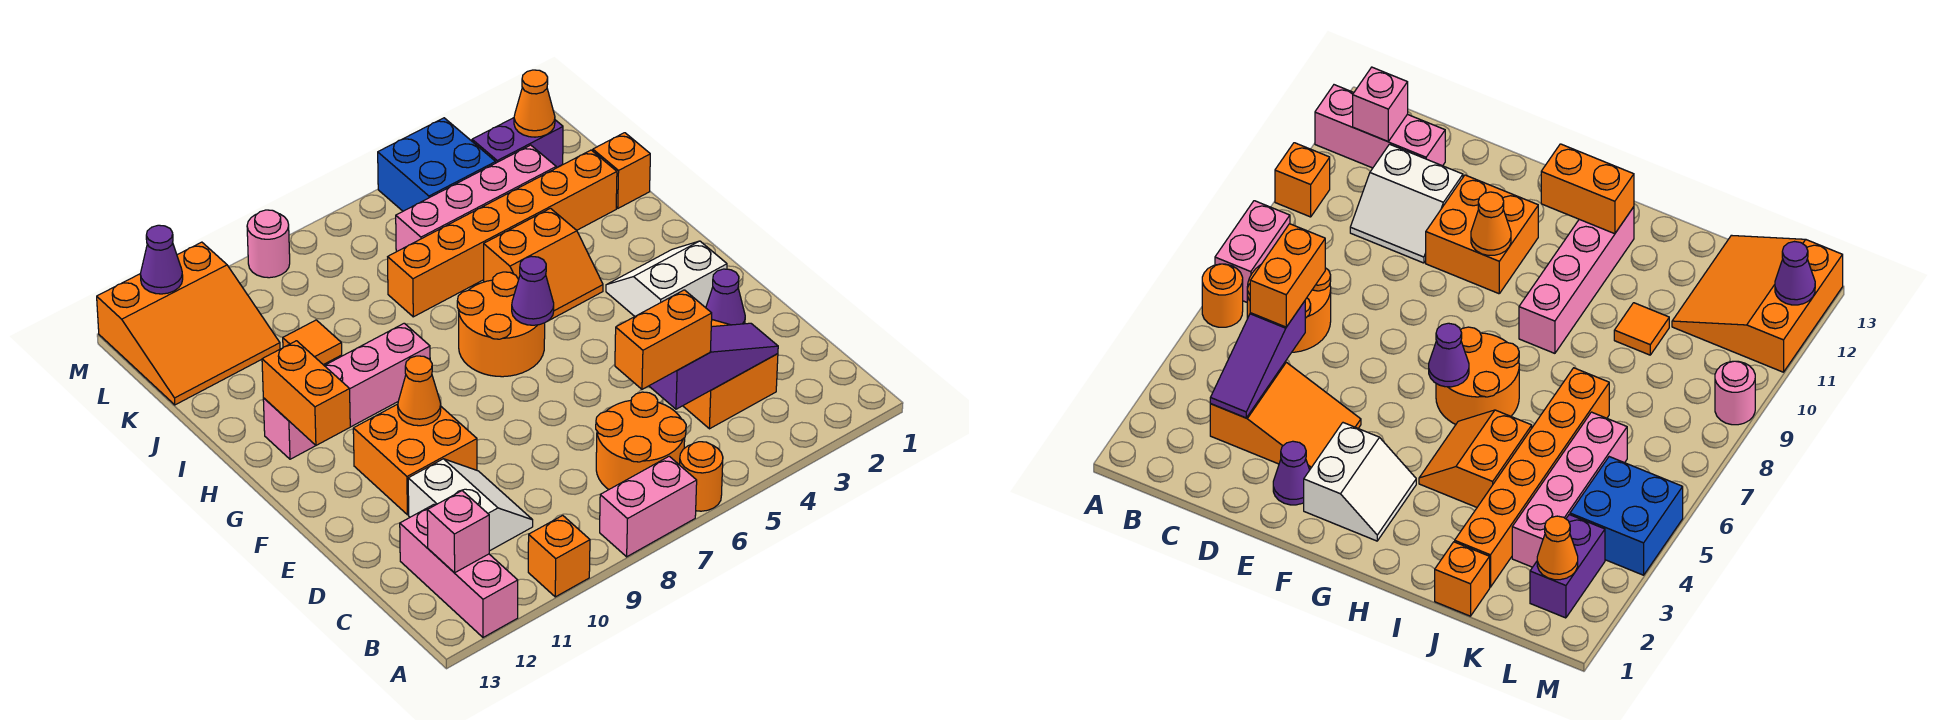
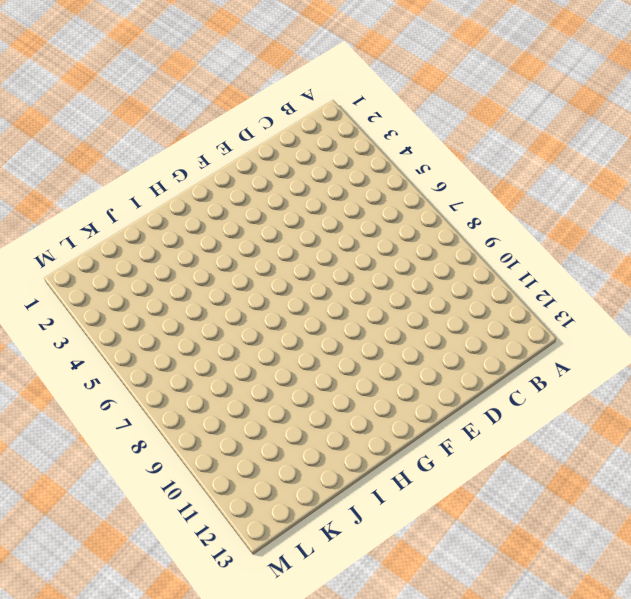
none -> orange 1x1 round brick [680,442,723,511]
none -> pink 1x2 brick [600,456,697,557]
none -> orange 1x1 brick [528,515,590,597]

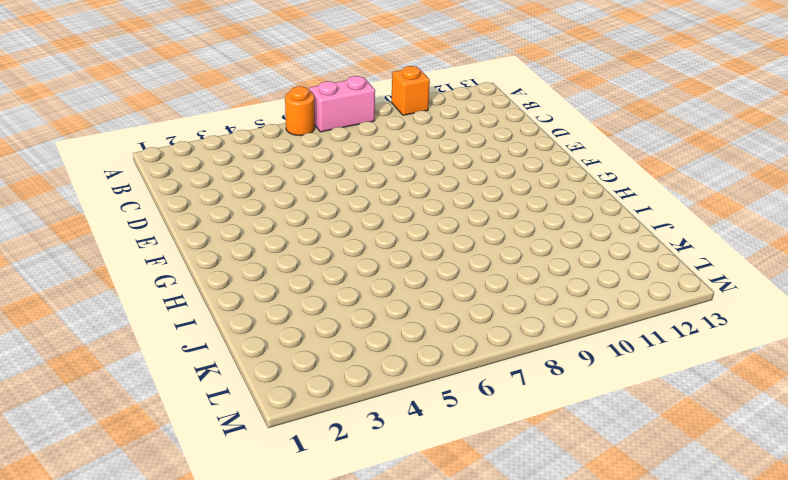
none -> pink 1x3 brick [400,504,518,637]
none -> orange 2x2 round brick [596,392,686,489]
none -> orange 2x3 slope [683,320,778,429]

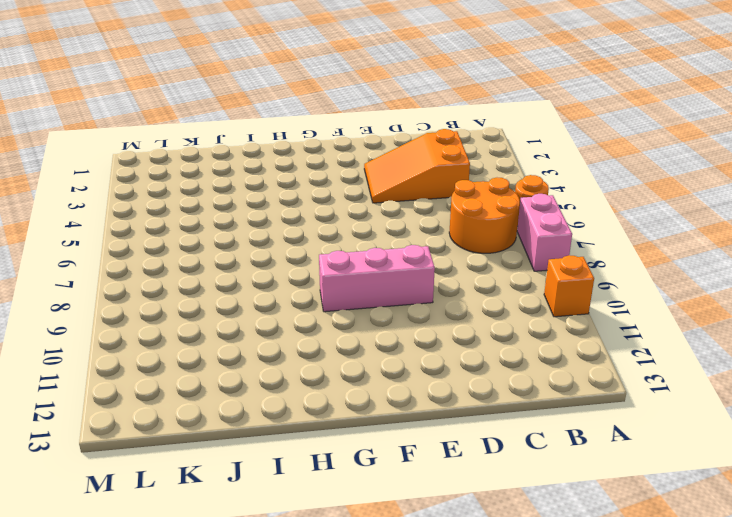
pink 1x3 brick [319,245,435,312] -> pink 1x3 brick moved to [400,504,518,637]
none -> white 2x2 slope [408,459,533,551]
none -> purple 1x1 cone [706,269,745,325]
none -> orange 2x2 brick [353,404,477,515]

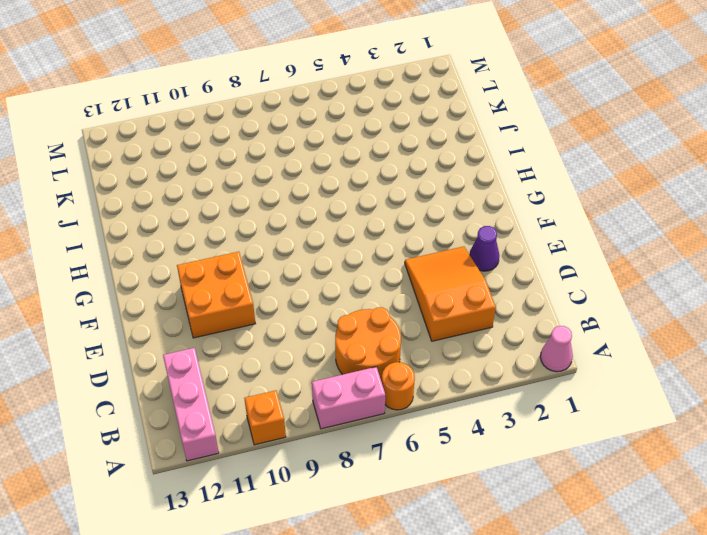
pink 1x1 cone [540,326,573,372] -> none
none -> white 2x2 slope [408,459,533,551]
none -> white 2x2 slope [606,241,727,316]
none -> orange 2x2 round brick [457,272,545,377]

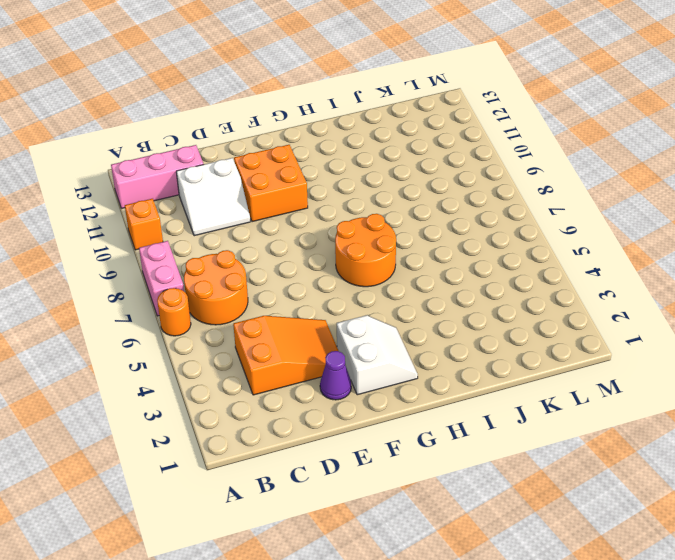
none -> orange 2x2 slope [484,208,603,321]
none -> pink 1x4 brick [263,323,430,459]
none -> orange 1x1 brick [593,133,650,208]

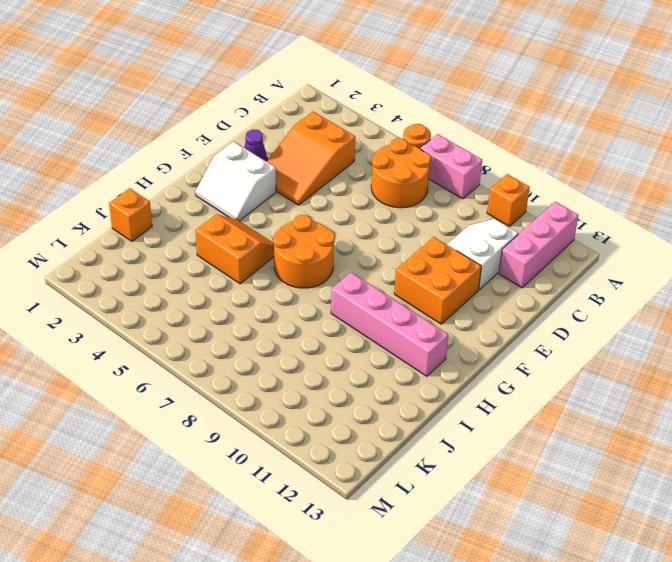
none -> orange 1x6 brick [388,150,617,317]
none -> orange 1x1 tile [283,320,342,365]
none -> pink 1x4 brick [396,145,556,252]

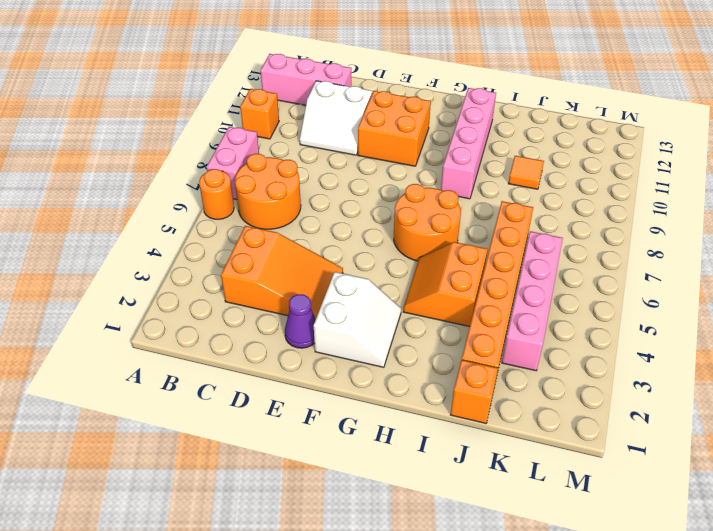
none -> orange 3x3 slope [97,242,280,405]
none -> purple 1x2 brick [472,118,563,168]
none -> blue 2x2 brick [378,118,496,211]

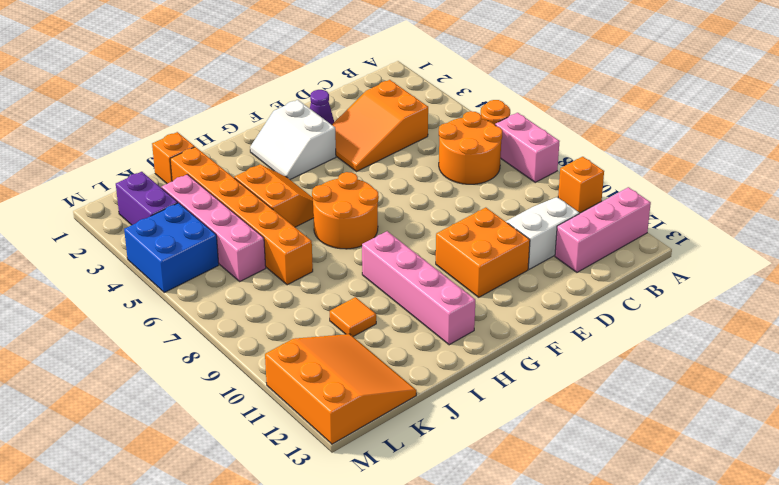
none -> pink 1x1 round brick [247,210,290,278]
none -> pink 1x1 brick [427,491,489,573]
none -> purple 1x3 slope [649,323,778,409]

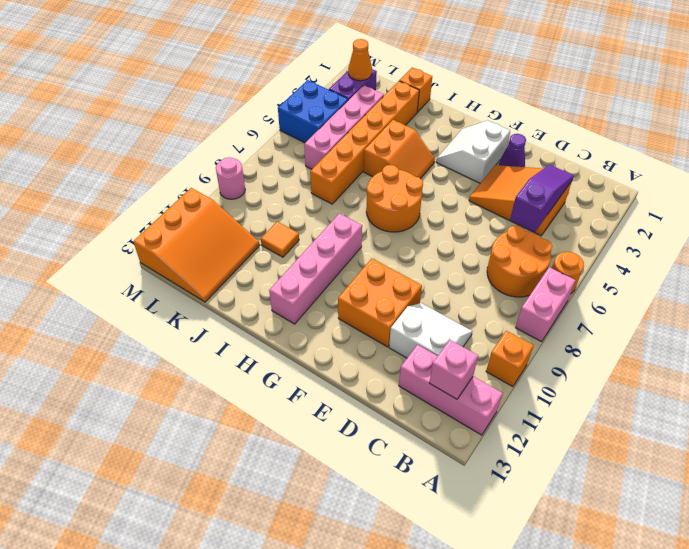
none -> orange 1x1 cone [398,356,441,426]
none -> purple 1x1 cone [512,256,554,325]
none -> orange 1x2 brick [262,341,350,445]

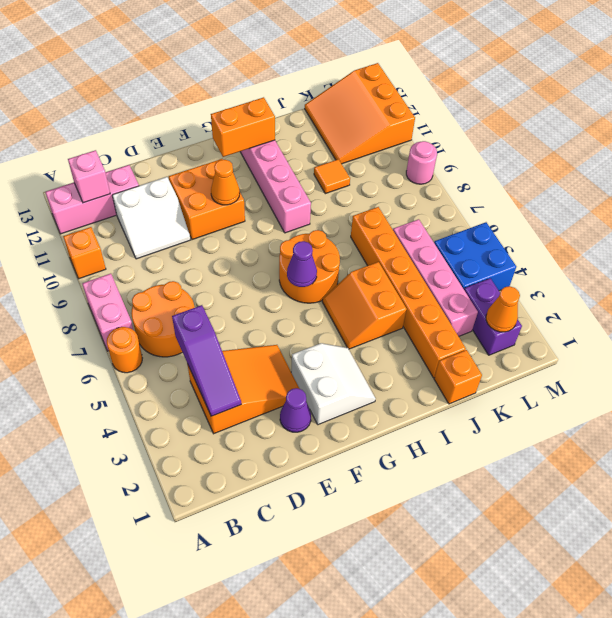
none -> purple 1x1 cone [140,225,183,294]
none -> orange 1x2 brick [615,290,712,389]

